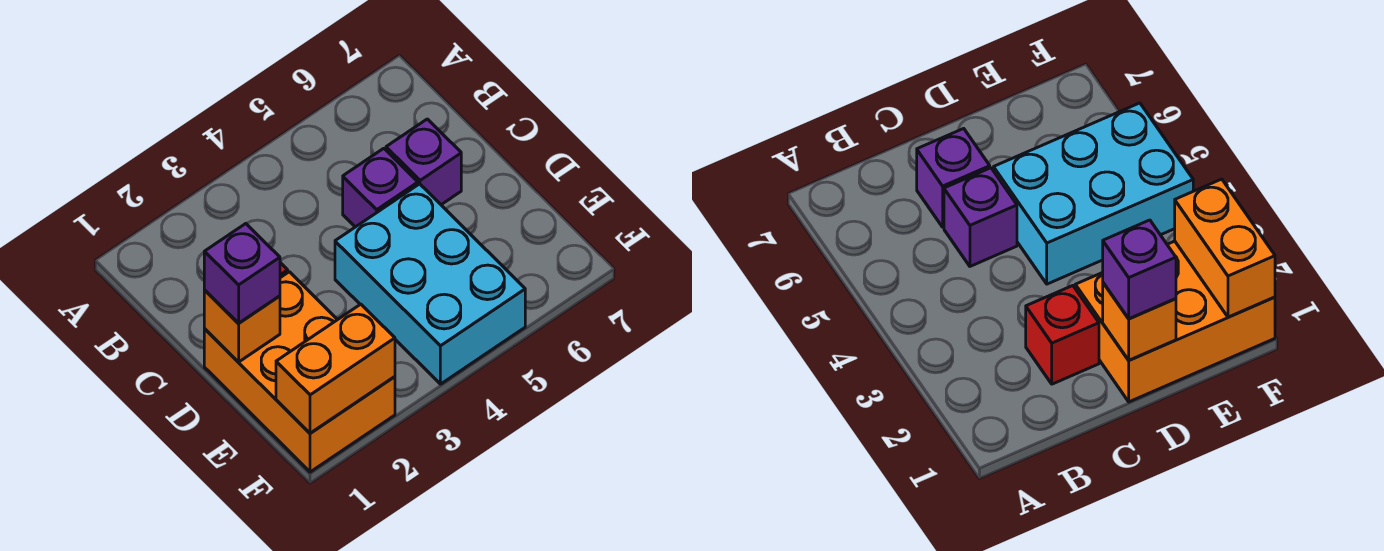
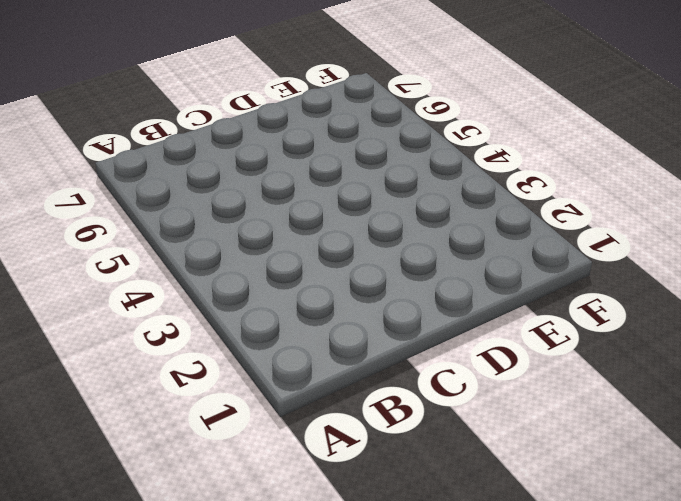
none -> red 1x1 brick [1026,286,1099,384]
none -> purple 1x1 brick [343,148,418,227]

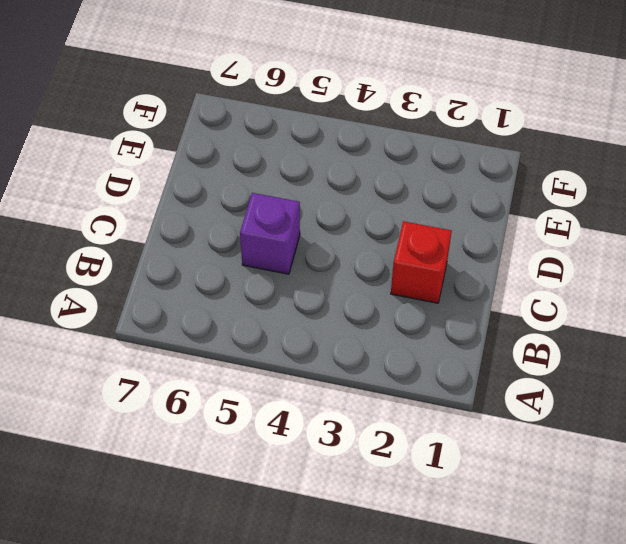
none -> purple 1x1 brick [386,119,461,205]
none -> orange 2x3 brick [204,272,395,472]

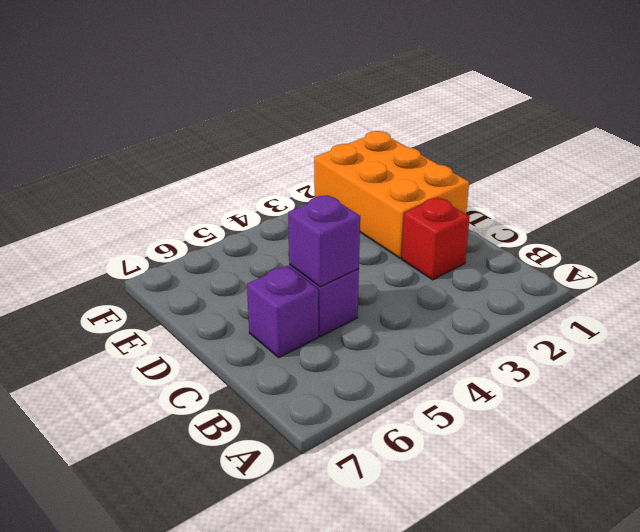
purple 1x1 brick [288,195,360,287] -> purple 1x1 brick moved to [204,224,280,323]
none -> cyan 2x3 brick [335,184,525,384]
none -> orange 1x1 brick [204,290,280,362]

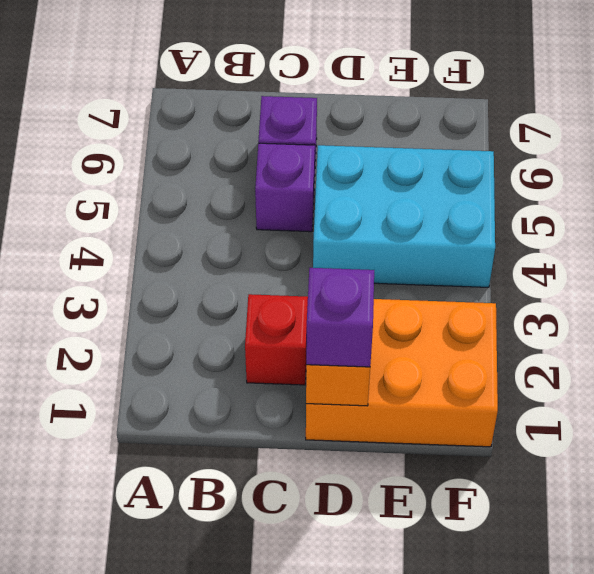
none -> orange 1x2 brick [276,304,395,433]

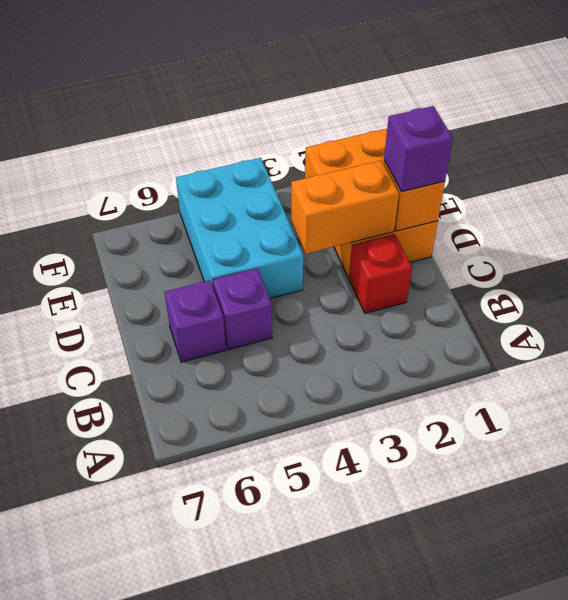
orange 1x2 brick [291,160,399,254] -> orange 1x2 brick moved to [276,304,395,433]

